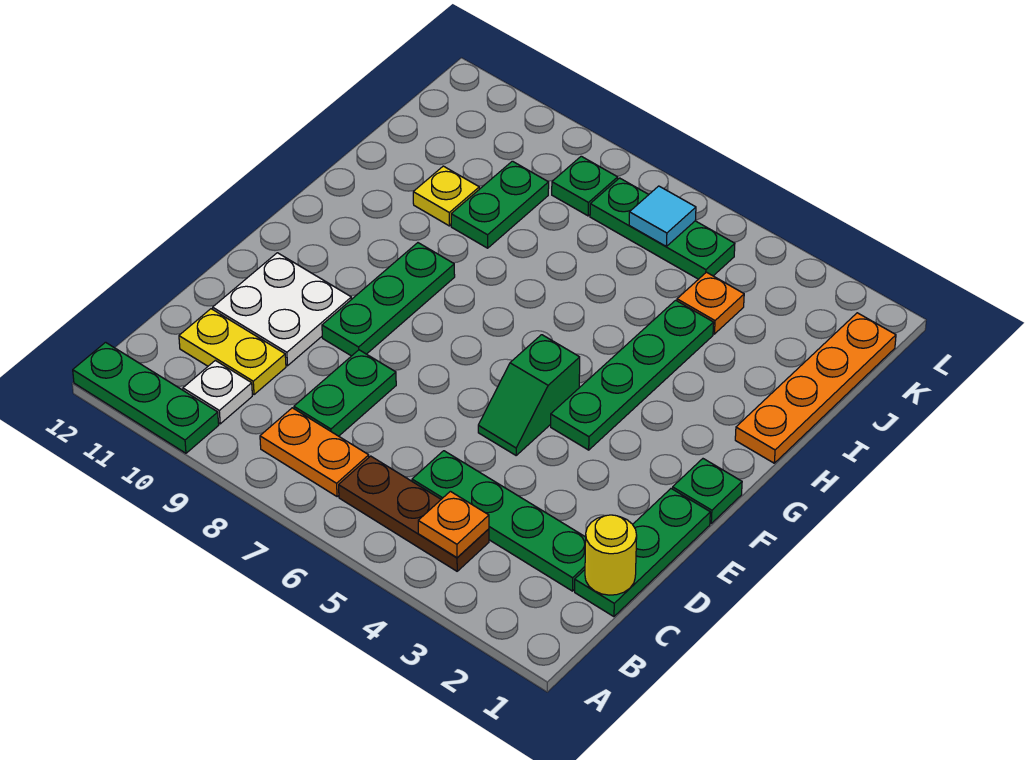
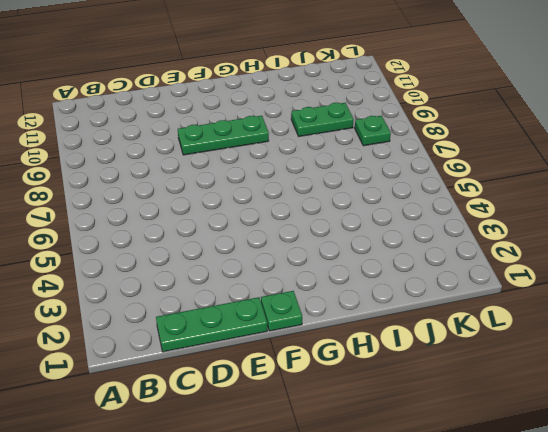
none -> green 1x3 plate [73,342,219,453]
none -> brown 1x3 plate [339,456,489,571]
none -> orange 1x2 plate [260,408,369,497]

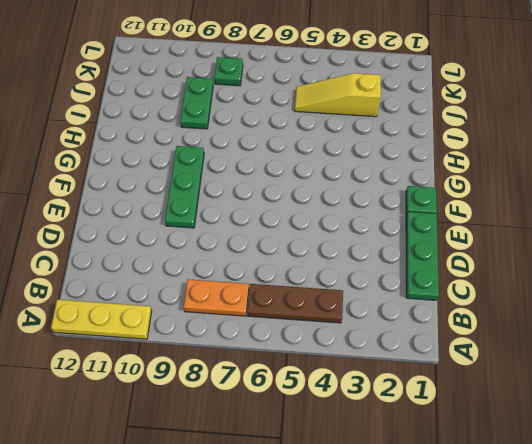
yellow 1x3 plate [51,300,152,339] -> green 1x3 plate [73,342,219,453]
yellow 1x3 slope [295,73,381,117] -> orange 1x1 plate [677,272,744,334]
none -> white 1x1 plate [183,360,252,424]
none -> green 1x4 plate [412,451,586,591]
none -> green 1x2 plate [294,350,396,436]

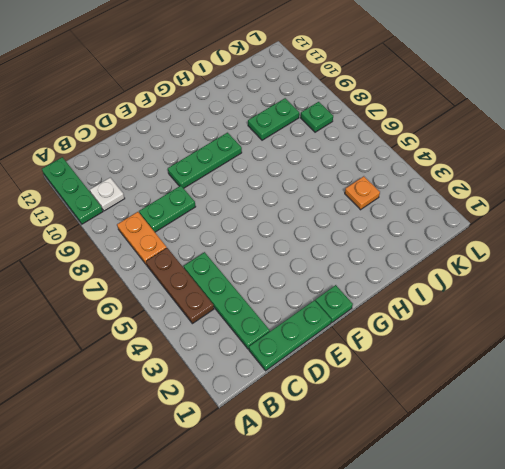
none -> yellow 1x2 plate [179,309,286,395]
none -> white 2x2 plate [213,253,351,366]
none -> green 1x2 slope [478,335,580,455]

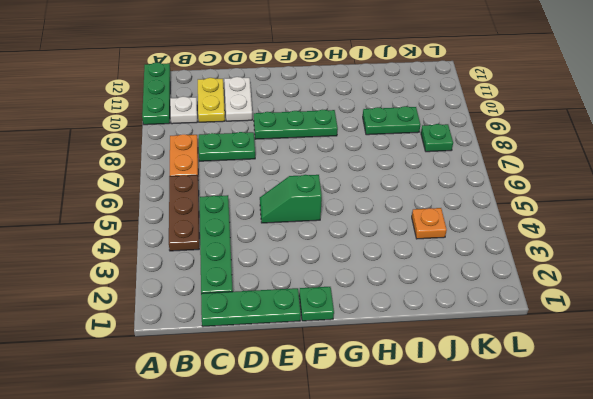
white 1x2 plate [224,77,252,121] -> white 2x2 plate [213,253,351,366]
none -> green 1x4 plate [551,300,714,450]
none -> orange 1x4 plate [735,313,896,463]
none -> yellow 1x1 plate [413,166,479,226]

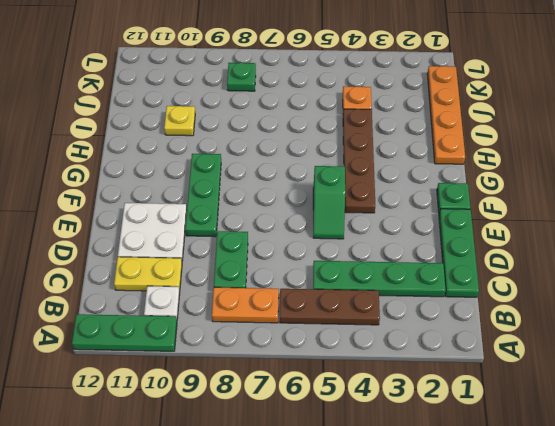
brown 1x4 plate [343,109,375,213] -> green 1x4 plate [551,300,714,450]
none -> green 1x2 plate [451,161,549,248]
none -> green 1x3 plate [590,178,735,279]
none -> orange 1x1 plate [418,491,489,558]

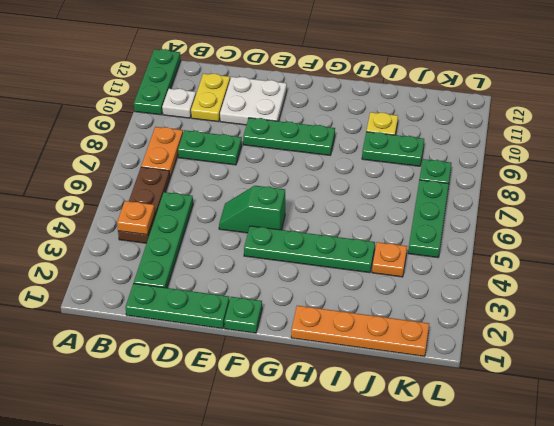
none -> yellow 1x1 round brick [585,515,637,595]
none -> cyan 1x1 tile [629,186,696,246]

